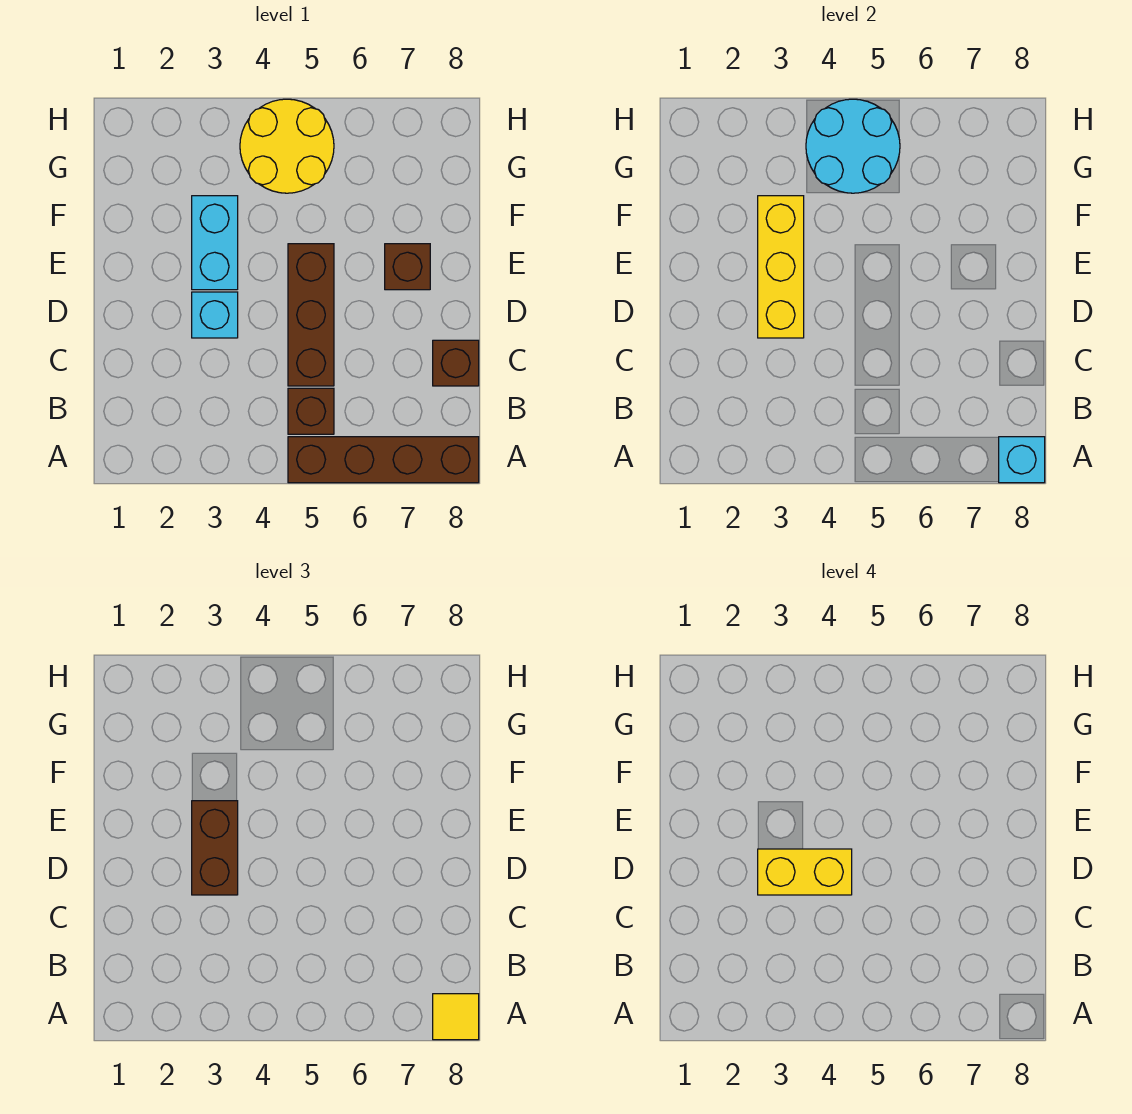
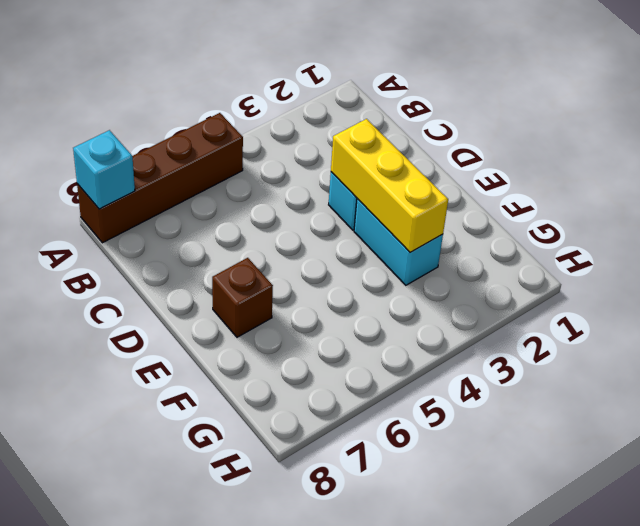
none -> brown 1x1 brick [288,388,334,434]
none -> brown 1x3 brick [288,244,334,386]
none -> brown 1x1 brick [433,340,479,386]

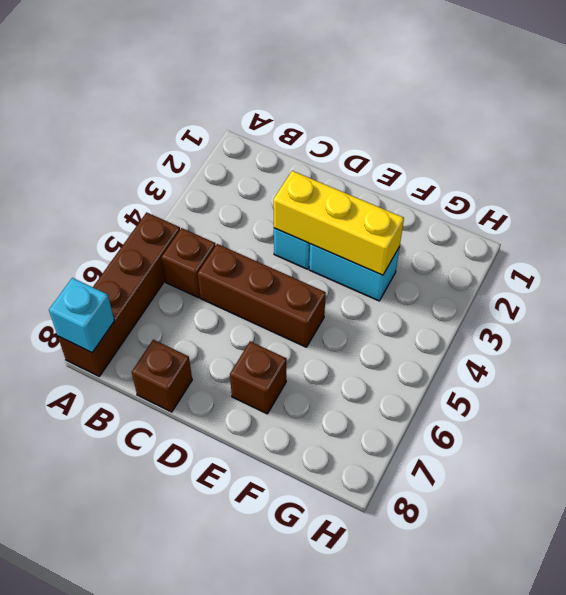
none -> yellow 2x2 round brick [240,99,334,193]
none -> cyan 2x2 round brick [806,99,900,193]
none -> yellow 1x1 tile [433,994,479,1040]

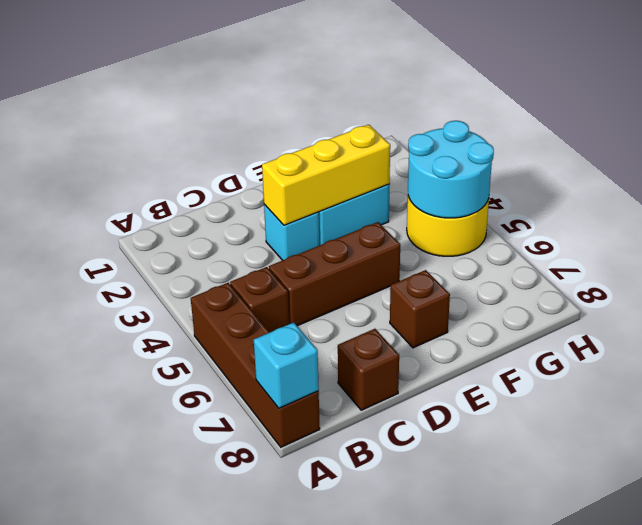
none -> yellow 1x1 tile [433,994,479,1040]
none -> brown 1x2 brick [192,801,238,895]
none -> yellow 1x2 brick [758,849,852,895]

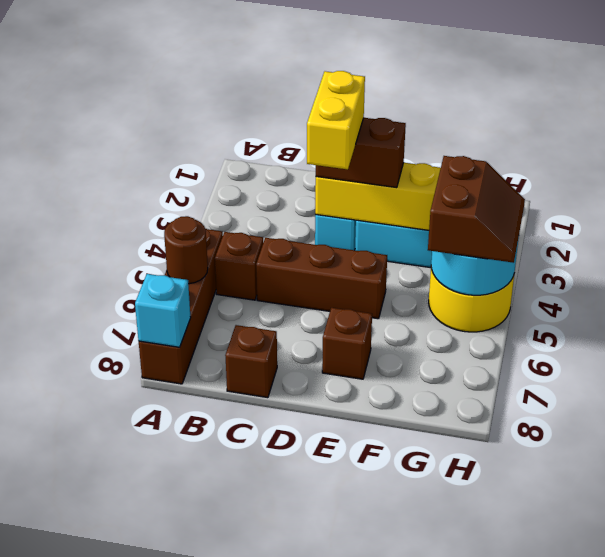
brown 1x1 round brick [164,216,208,284] -> none
brown 2x2 slope [428,156,525,263] -> none
none -> yellow 1x1 tile [433,994,479,1040]

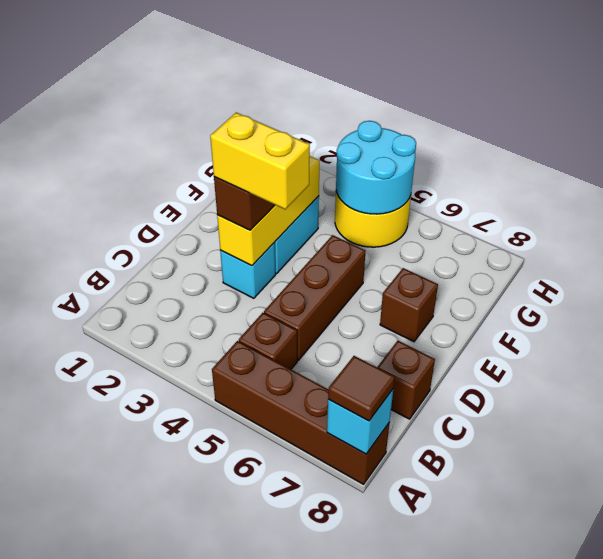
brown 1x1 tile [328,356,395,421] -> yellow 1x1 tile [433,994,479,1040]

